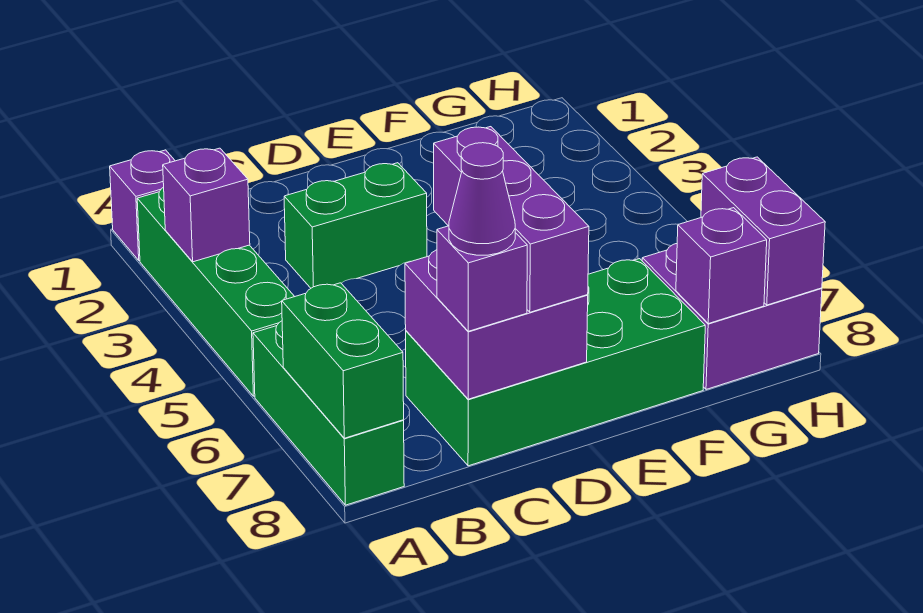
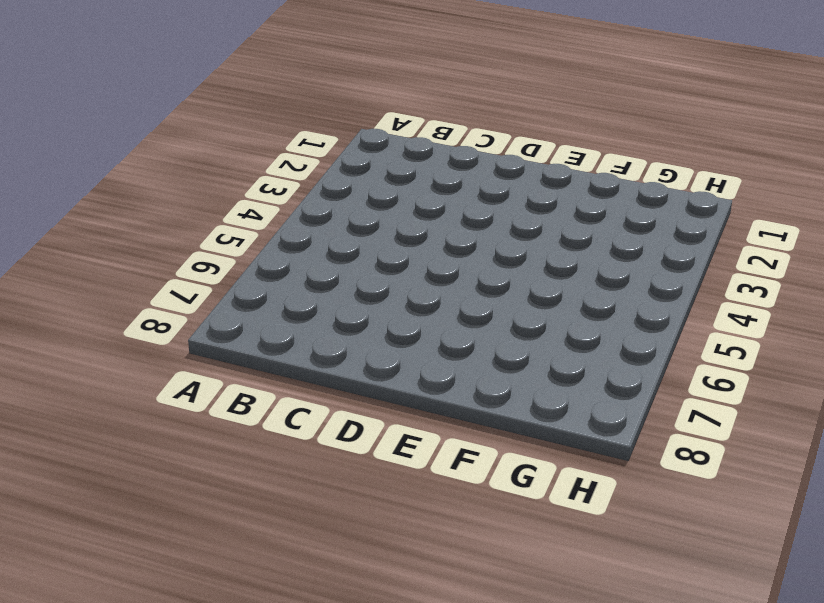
none -> purple 1x1 brick [110,150,175,261]
none -> green 1x4 brick [137,187,295,396]
none -> green 1x3 brick [253,321,404,505]

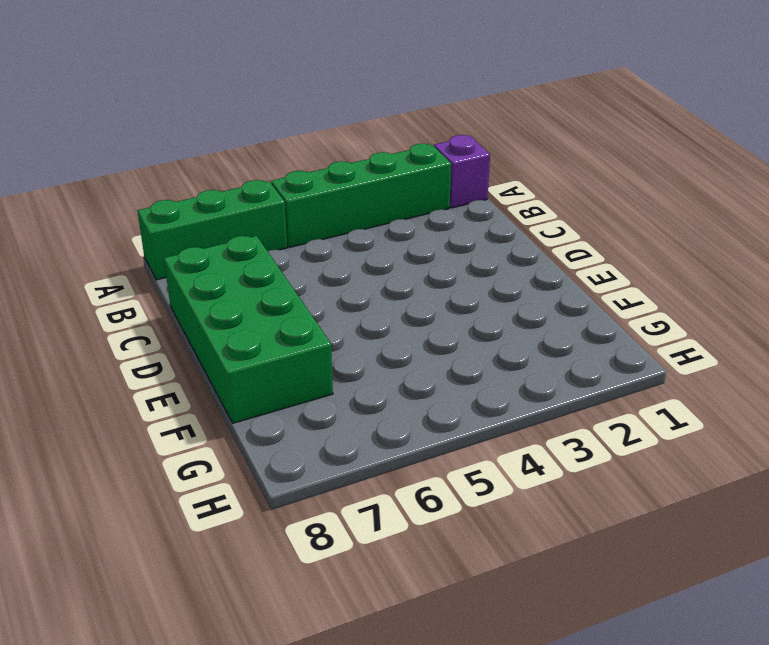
none -> green 1x2 brick [284,163,427,288]
none -> purple 2x2 brick [642,244,822,389]
none -> purple 1x1 brick [163,148,250,262]

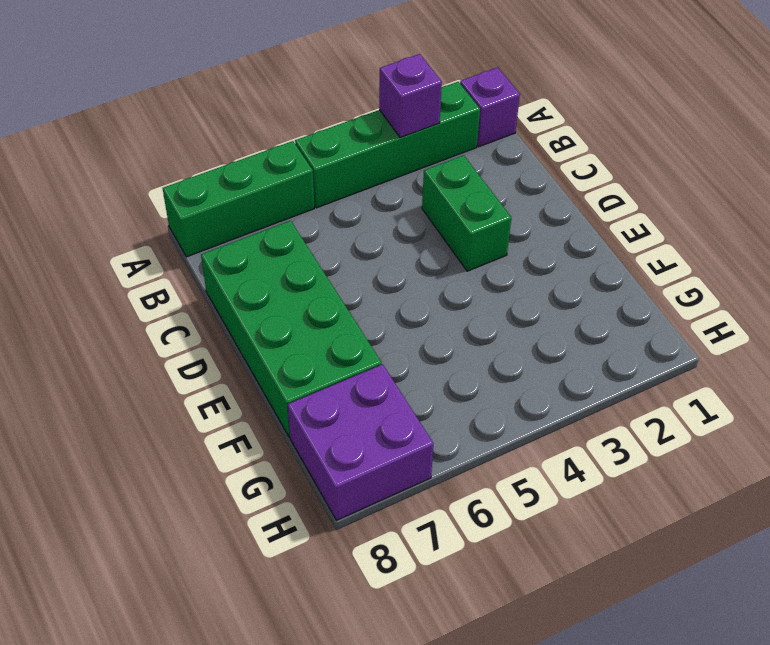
none -> green 1x2 brick [282,283,404,438]
none -> purple 2x2 brick [405,250,588,399]
none -> purple 1x1 brick [676,208,767,324]

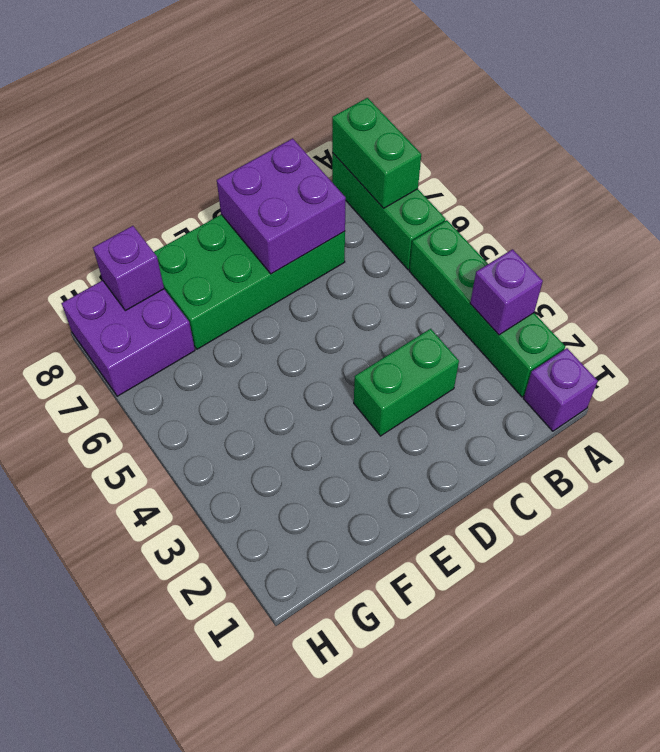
none -> purple 1x2 brick [701,157,825,305]
none -> purple 1x1 brick [437,226,527,331]
none -> purple 1x3 brick [434,127,589,312]

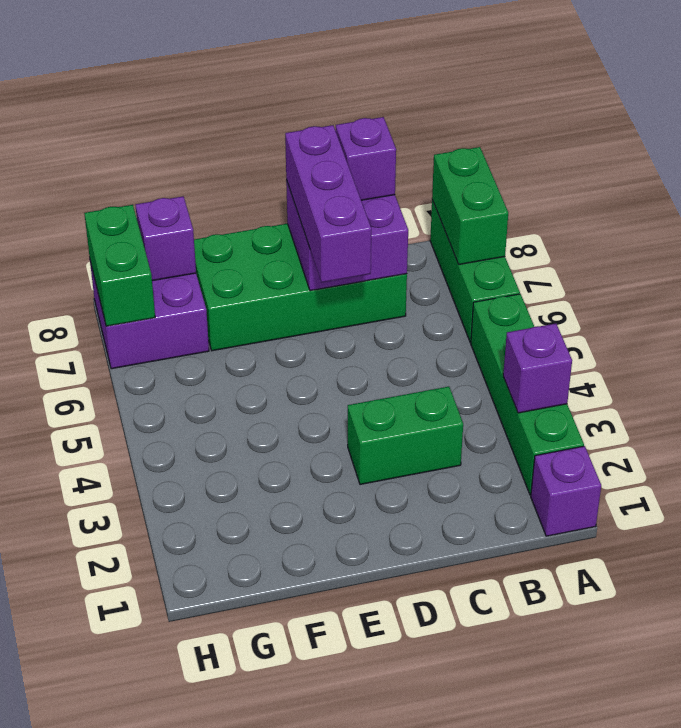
green 1x2 brick [84,205,155,326] -> purple 1x2 brick [701,157,825,305]
none -> purple 1x1 cone [449,143,515,255]

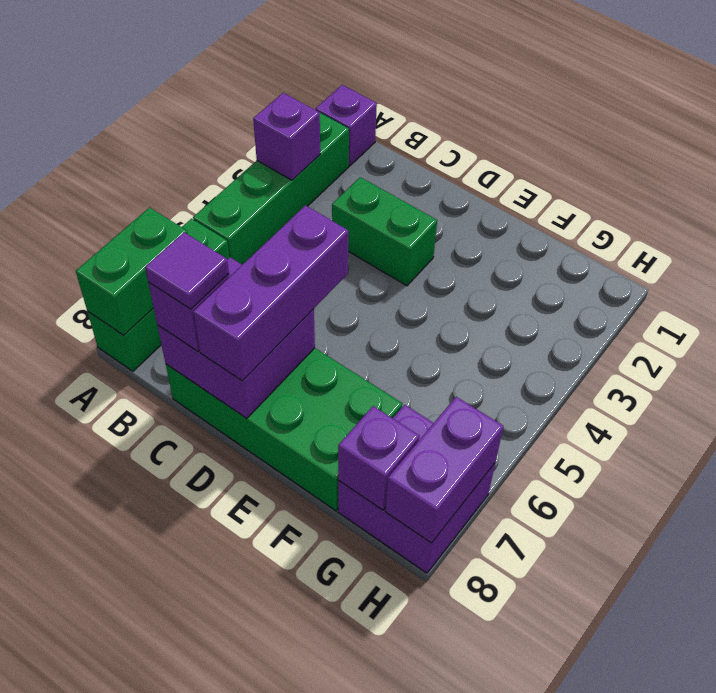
purple 1x1 tile [145,232,229,309] -> purple 1x1 cone [449,143,515,255]

